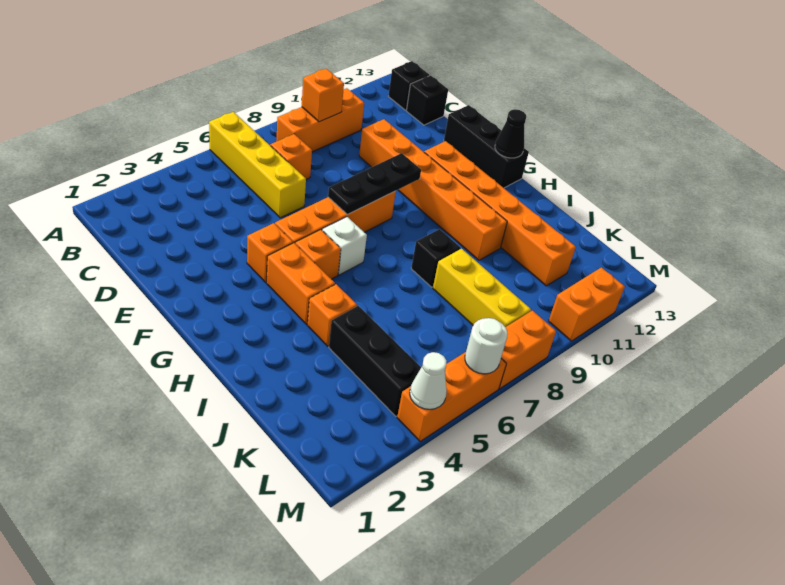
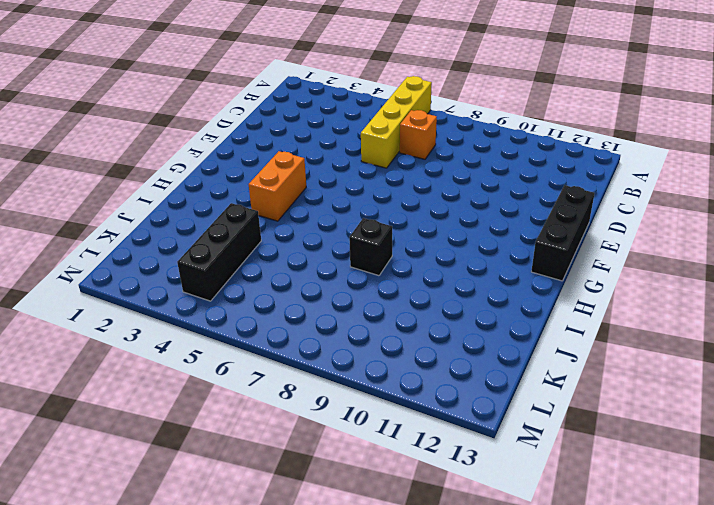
none -> orange 1x3 brick [276,88,364,152]
none -> black 1x1 brick [388,61,430,110]
none -> black 1x1 brick [406,75,448,125]

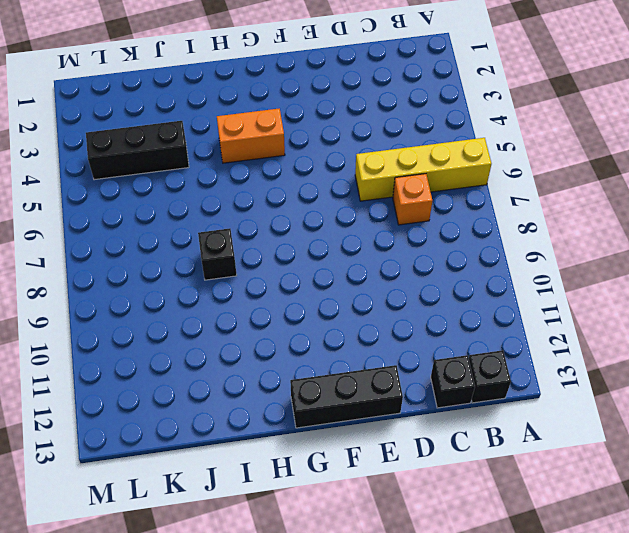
none -> orange 1x3 brick [276,88,364,152]
none -> orange 1x6 brick [359,119,507,260]
none -> orange 1x1 brick [247,223,293,282]

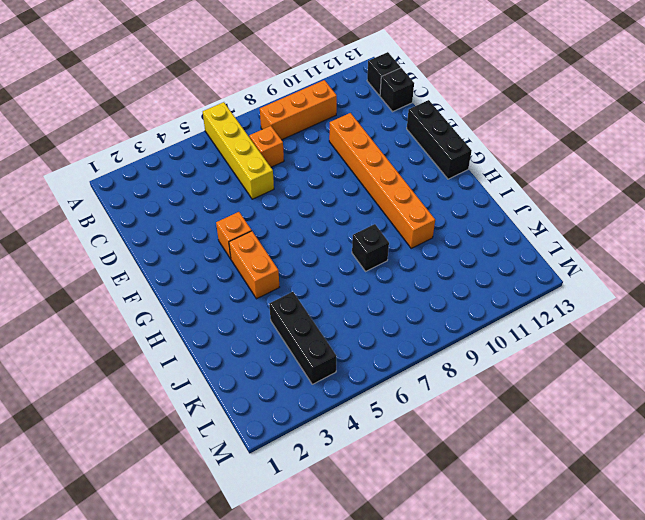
none -> orange 1x4 brick [275,191,396,243]
none -> orange 1x6 brick [424,141,576,286]
none -> orange 1x1 brick [295,230,341,279]

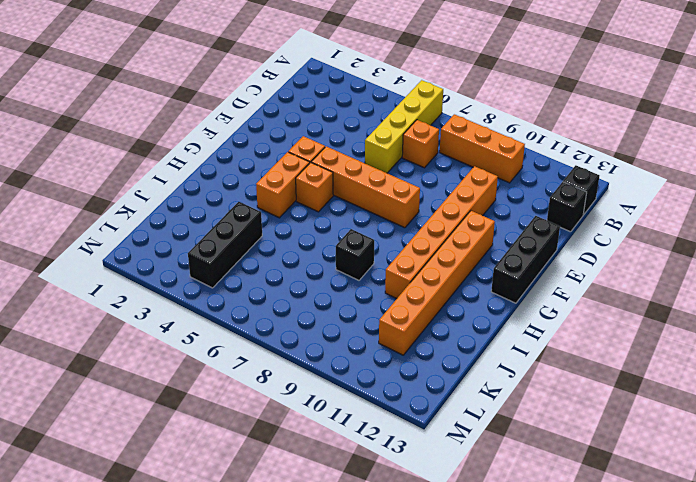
none -> white 1x1 brick [322,217,367,275]
none -> orange 1x1 brick [307,284,357,346]
none -> yellow 1x3 brick [433,248,531,327]

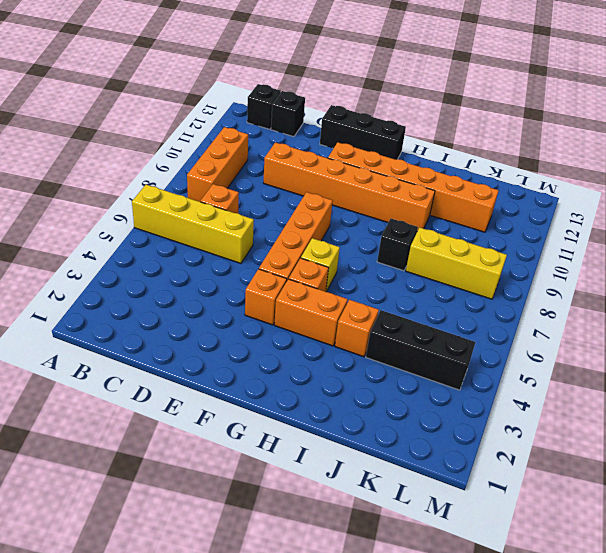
yellow 1x1 brick [301,238,340,291] -> white 1x1 brick [322,217,367,275]
none -> orange 1x3 brick [397,352,506,441]
none -> orange 1x2 brick [499,310,556,389]
none -> orange 1x2 brick [549,267,625,341]

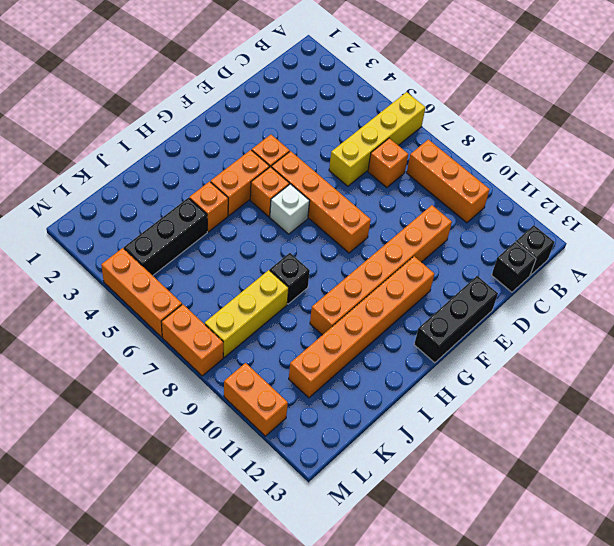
none -> orange 1x1 brick [302,69,344,122]
none -> black 1x3 plate [328,153,421,215]
none -> black 1x1 cone [495,109,526,158]

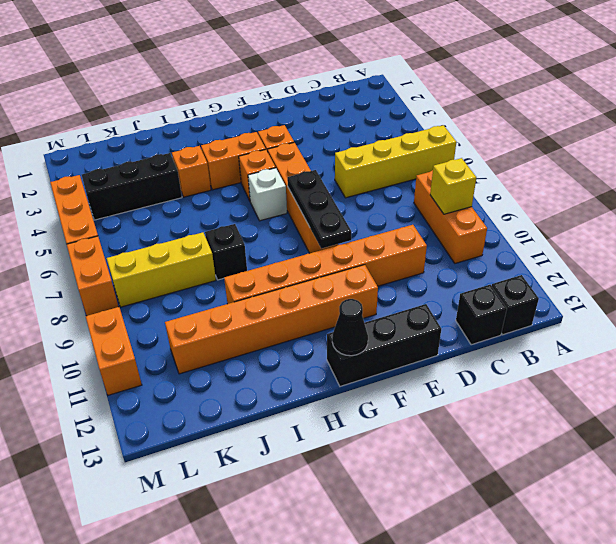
yellow 1x1 brick [430,158,476,214] -> orange 1x1 brick [302,69,344,122]
none -> orange 1x1 brick [270,134,312,179]
none -> white 1x1 cone [410,352,447,409]
none -> white 1x1 round brick [465,318,507,374]

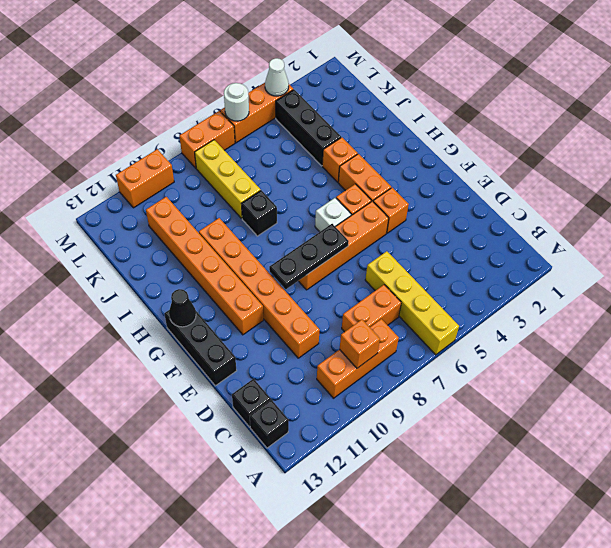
orange 1x2 brick [342,285,401,332] -> orange 1x1 brick [270,134,312,179]

